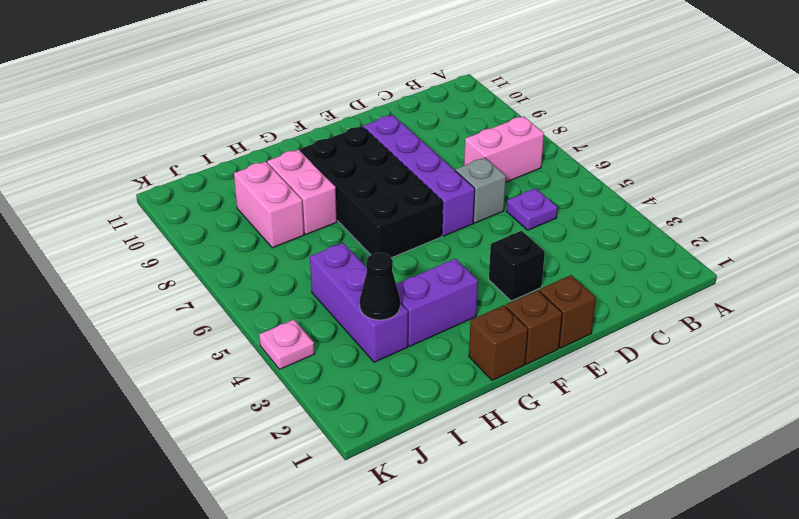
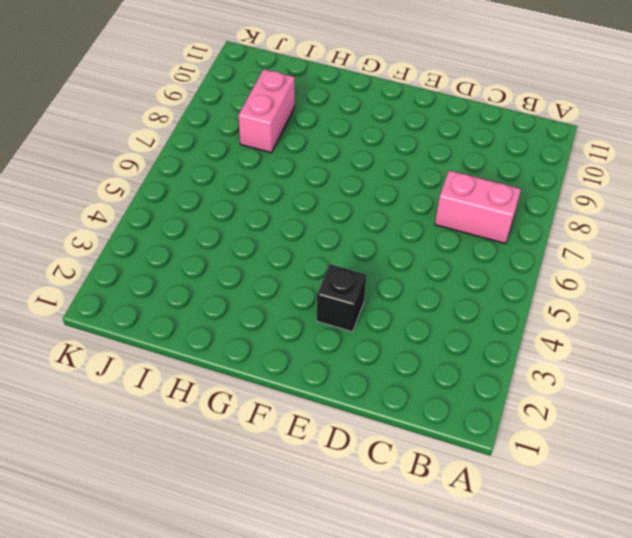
none -> purple 1x1 plate [506,188,557,230]
none -> grey 1x1 brick [455,158,506,223]
none -> brown 1x1 brick [539,275,596,348]

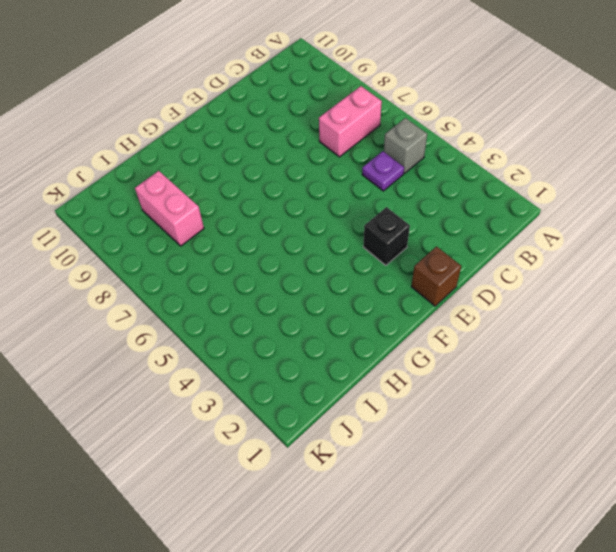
grey 1x1 brick [384,118,427,173] -> grey 1x1 brick moved to [455,158,506,223]
none -> purple 1x4 brick [364,115,475,236]
none -> brown 1x1 brick [505,290,562,364]
none -> black 2x4 brick [300,126,443,258]

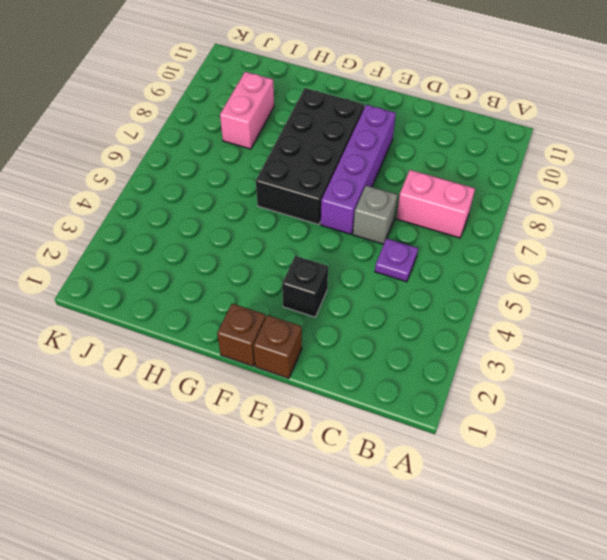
none -> brown 1x1 brick [469,305,528,381]
none -> purple 1x2 brick [396,259,478,346]
none -> pink 1x2 brick [267,149,337,234]

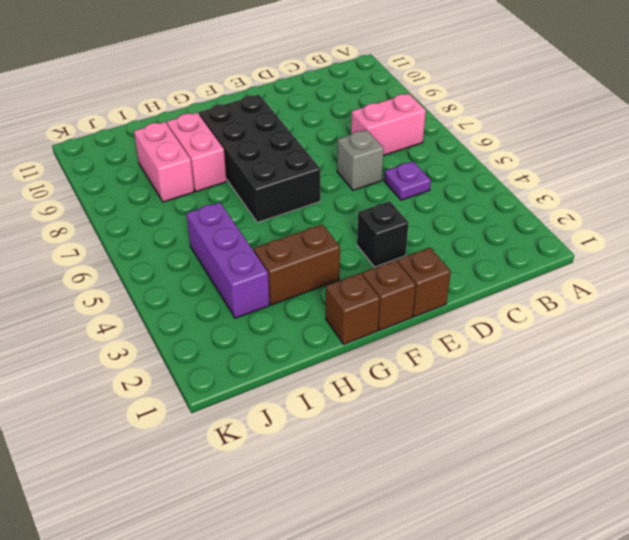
brown 1x2 brick [254,224,340,305] -> purple 1x2 brick [396,259,478,346]
none -> purple 1x4 brick [364,115,475,236]
none -> pink 1x1 plate [259,320,315,369]
none -> black 1x1 cone [360,253,400,320]

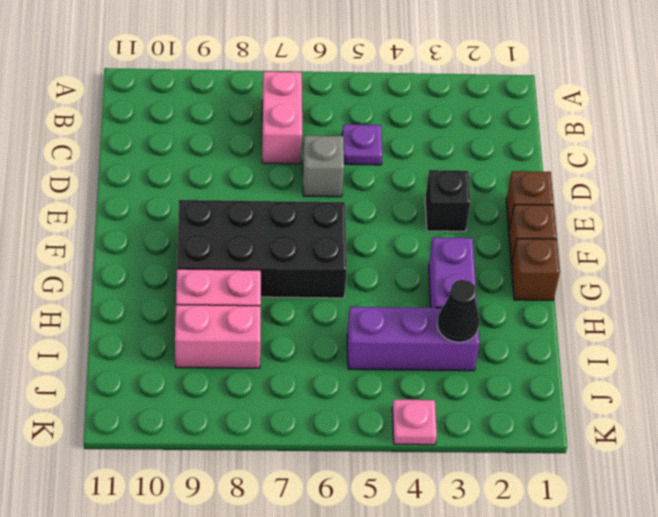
none -> purple 1x4 brick [364,115,475,236]

